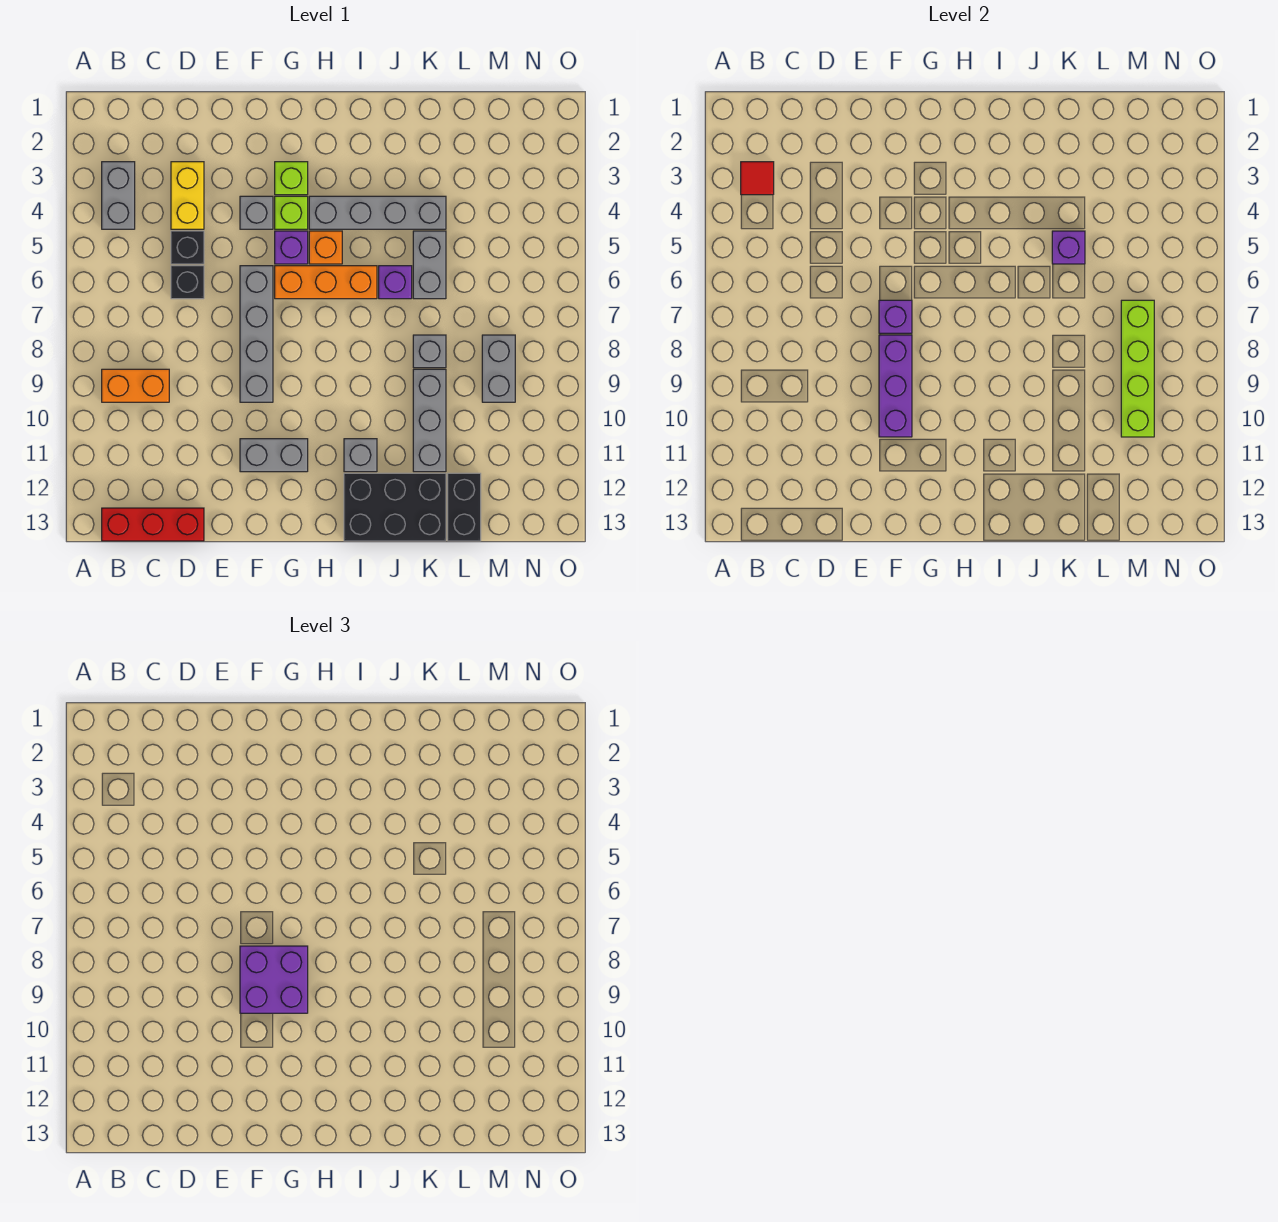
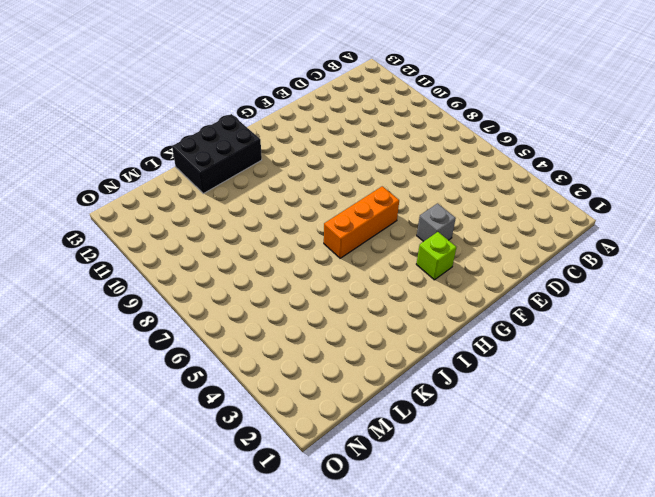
none -> grey 1x2 brick [102,162,135,229]
none -> orange 1x2 brick [102,369,169,402]
none -> red 1x3 brick [102,508,204,541]

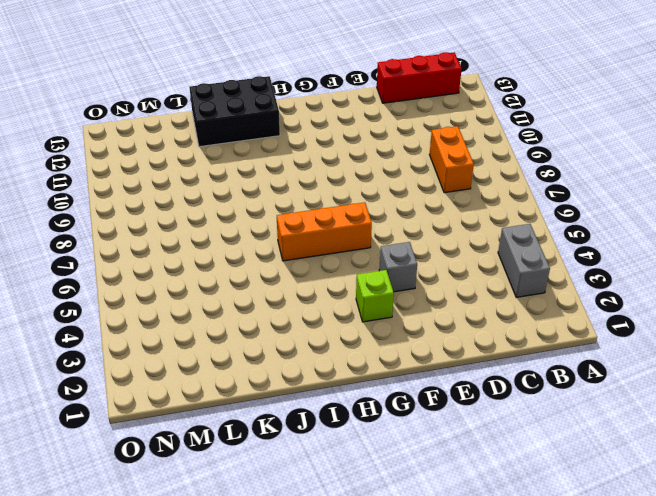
orange 1x2 brick [430,126,474,193] -> orange 1x2 brick turned to [102,369,169,402]
none -> yellow 1x2 brick [171,162,204,229]
none -> black 1x1 brick [171,231,204,264]
none -> black 1x1 brick [171,266,204,299]

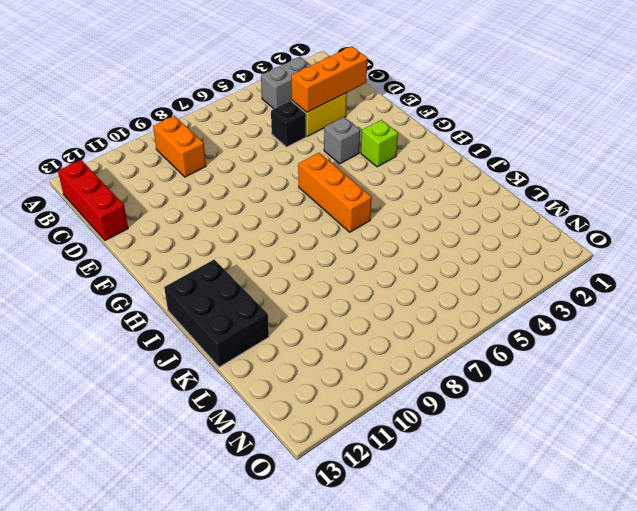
orange 1x3 brick [291,46,368,112] -> none
none -> black 1x1 brick [171,266,204,299]
none -> grey 1x4 brick [240,266,273,402]
none -> grey 1x2 brick [240,439,308,472]

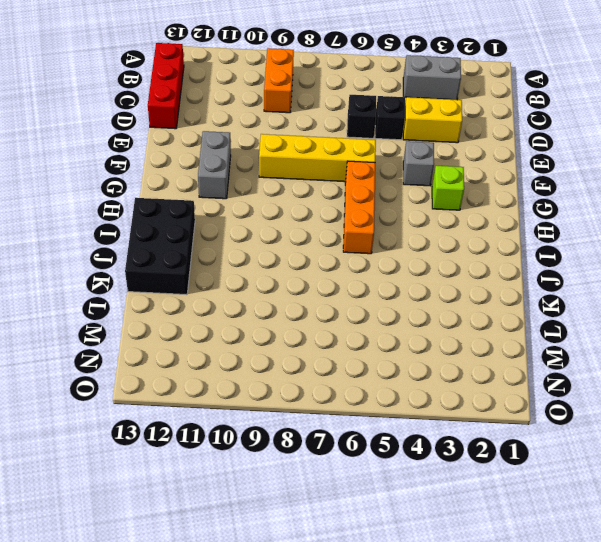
yellow 1x4 brick [259,134,376,182] -> grey 1x4 brick [240,266,273,402]
none -> lime 1x1 brick [275,196,308,229]
none -> purple 1x1 brick [275,231,308,264]
none -> grey 1x4 brick [309,196,446,229]

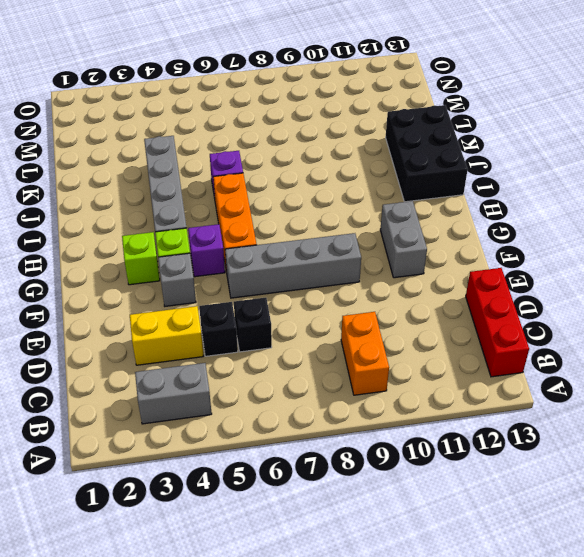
none -> orange 1x1 brick [309,231,342,264]
none -> grey 1x1 brick [344,439,377,472]
none -> grey 1x2 brick [413,231,446,299]

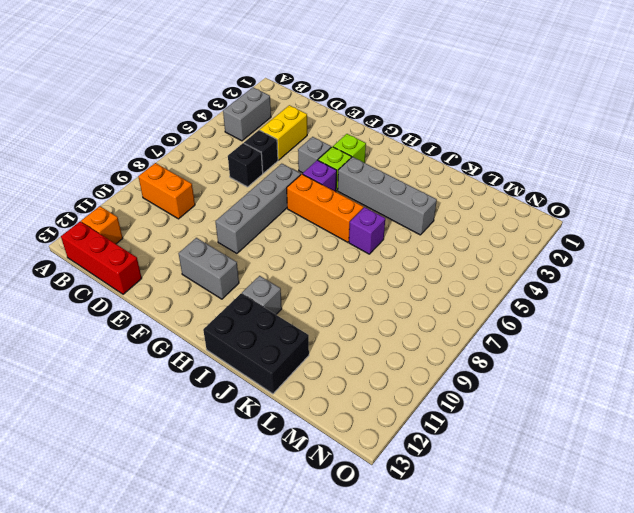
orange 1x1 brick [81,206,123,244] -> orange 1x1 brick moved to [309,231,342,264]
none -> grey 1x2 brick [413,231,446,299]
none -> grey 1x1 brick [413,335,446,368]
none -> grey 1x3 brick [413,369,446,472]

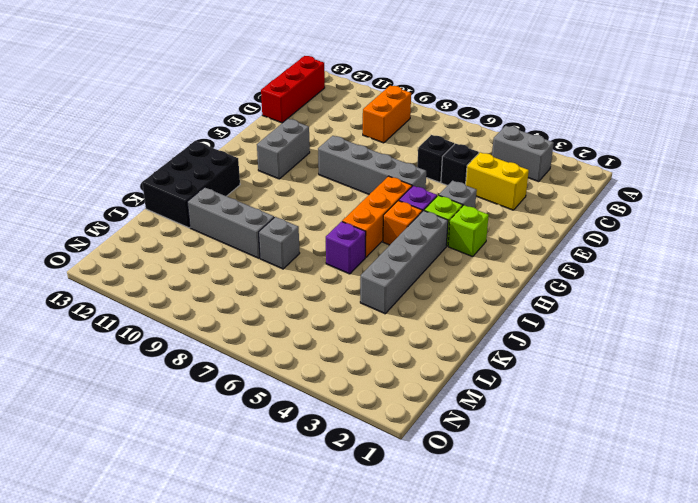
none -> grey 1x1 brick [344,439,377,472]
none -> grey 1x2 brick [413,231,446,299]
none -> black 1x2 brick [448,473,481,541]

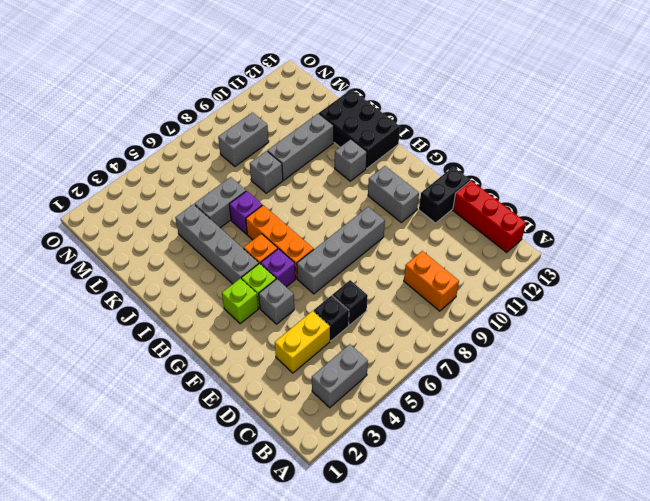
black 1x2 brick [419,167,470,223] -> black 1x2 brick moved to [448,473,481,541]
none -> red 1x1 tile [741,162,774,195]
none -> purple 1x1 brick [879,300,912,333]
none -> purple 1x3 brick [879,335,912,437]

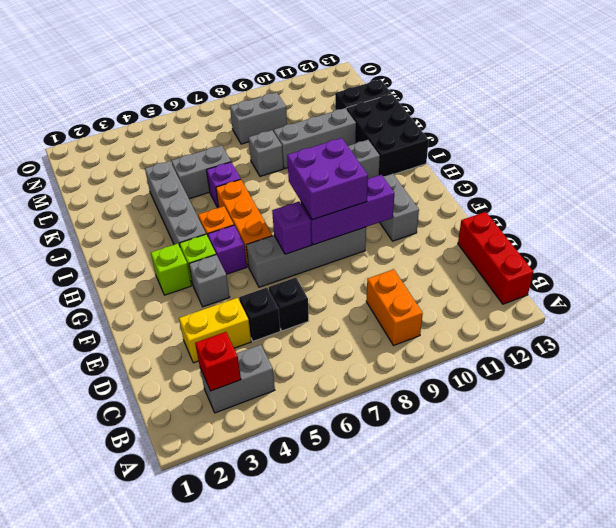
red 1x1 brick [195,332,241,391] -> red 1x1 tile [741,162,774,195]
none -> purple 1x1 brick [1052,231,1085,264]
none -> lime 1x4 brick [1121,300,1154,437]

